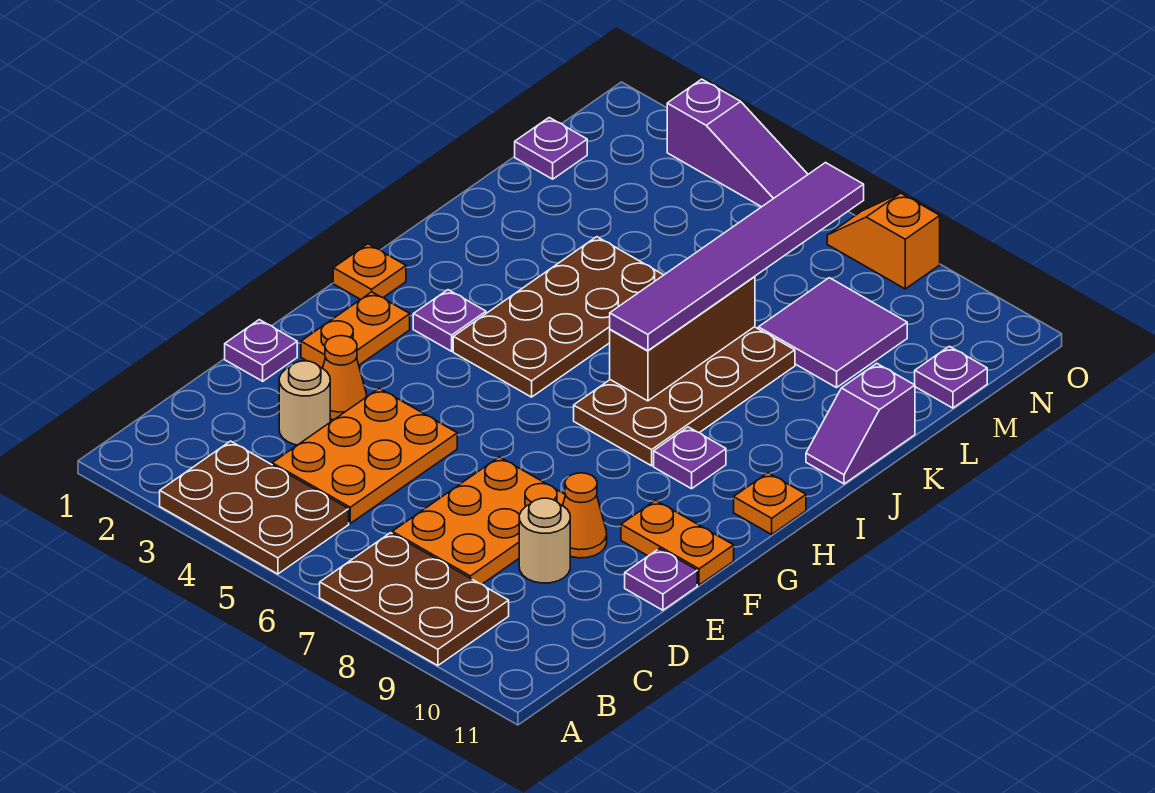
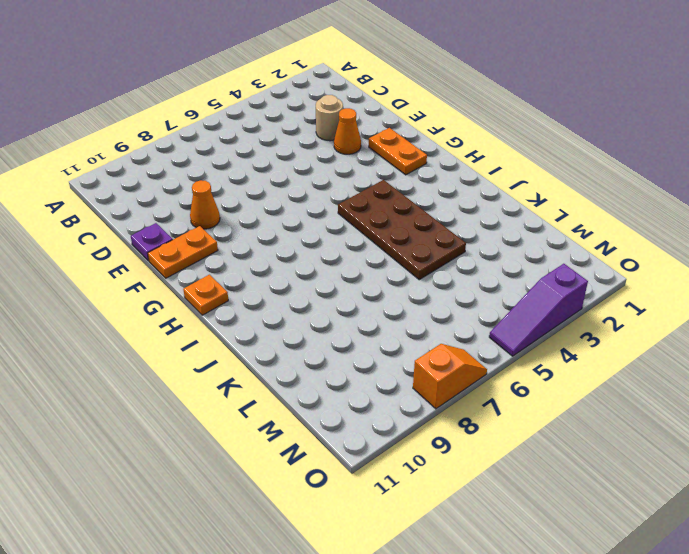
none -> brown 2x3 plate [160,441,349,574]
none -> brown 2x3 plate [320,533,509,666]
none -> orange 2x3 plate [272,388,457,523]

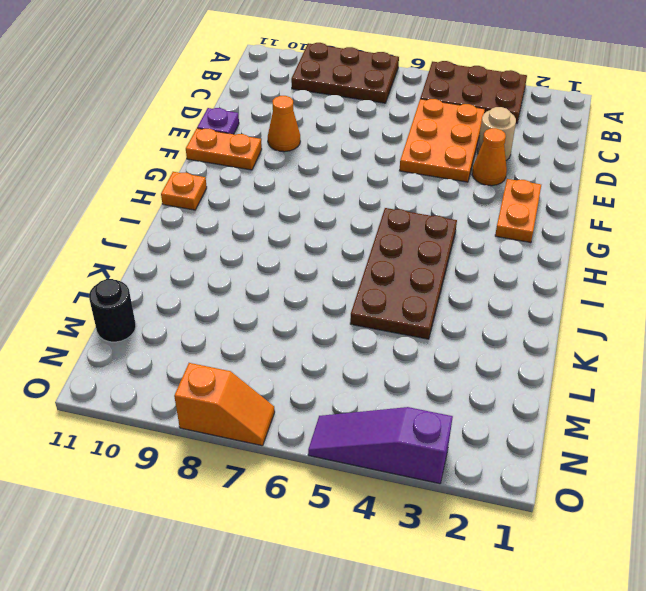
black 1x1 round brick [89,279,136,342] -> purple 1x1 plate [915,346,987,408]
none -> orange 2x3 plate [392,457,565,584]
none -> tan 1x1 round brick [519,498,570,583]
none -> purple 1x1 plate [225,320,297,381]

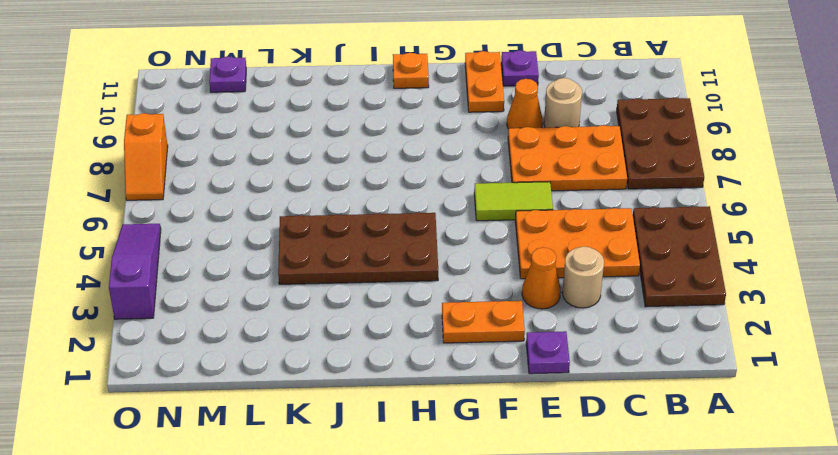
lime 1x2 tile [474,182,553,221] -> none
none -> orange 1x1 plate [333,244,406,299]
none -> purple 1x1 plate [413,290,486,351]
none -> brown 2x4 plate [574,327,795,466]

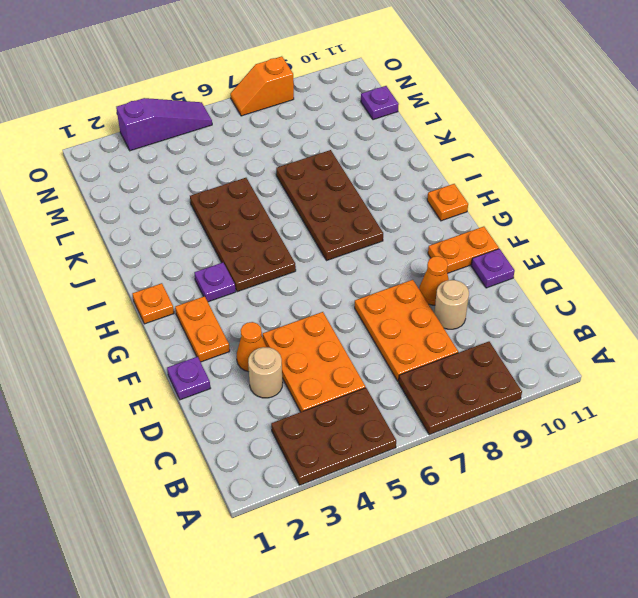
none -> purple 1x1 plate [654,427,726,489]
none -> purple 1x2 slope [806,363,915,484]
none -> purple 2x2 tile [758,278,907,388]

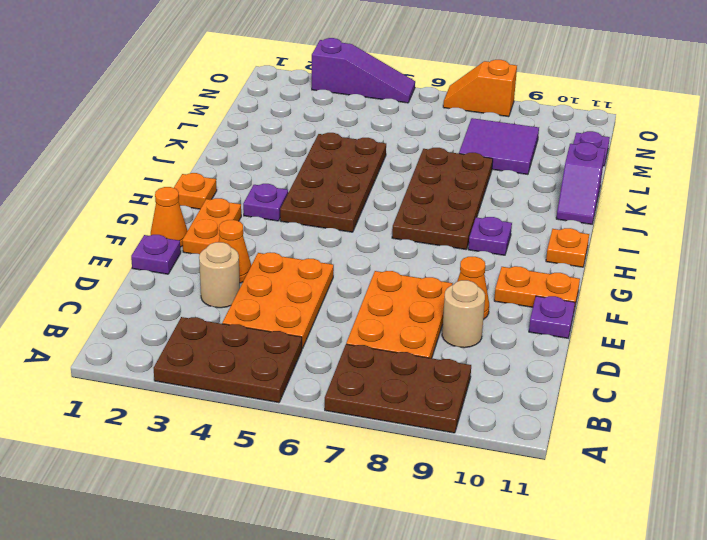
orange 1x1 cone [151,187,188,247] -> none
none -> purple 1x1 plate [515,118,587,179]
none -> brown 1x3 brick [610,277,755,401]
none -> purple 1x6 tile [610,163,864,351]

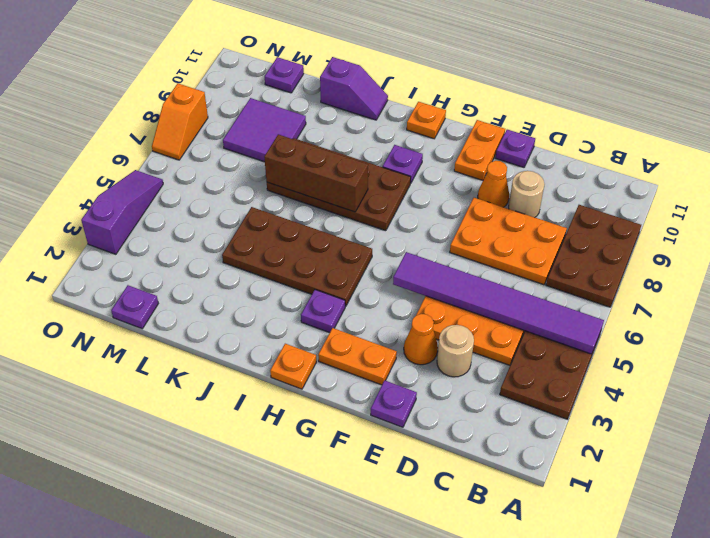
purple 1x6 tile [393,252,604,354] -> purple 1x6 tile moved to [610,163,864,351]

